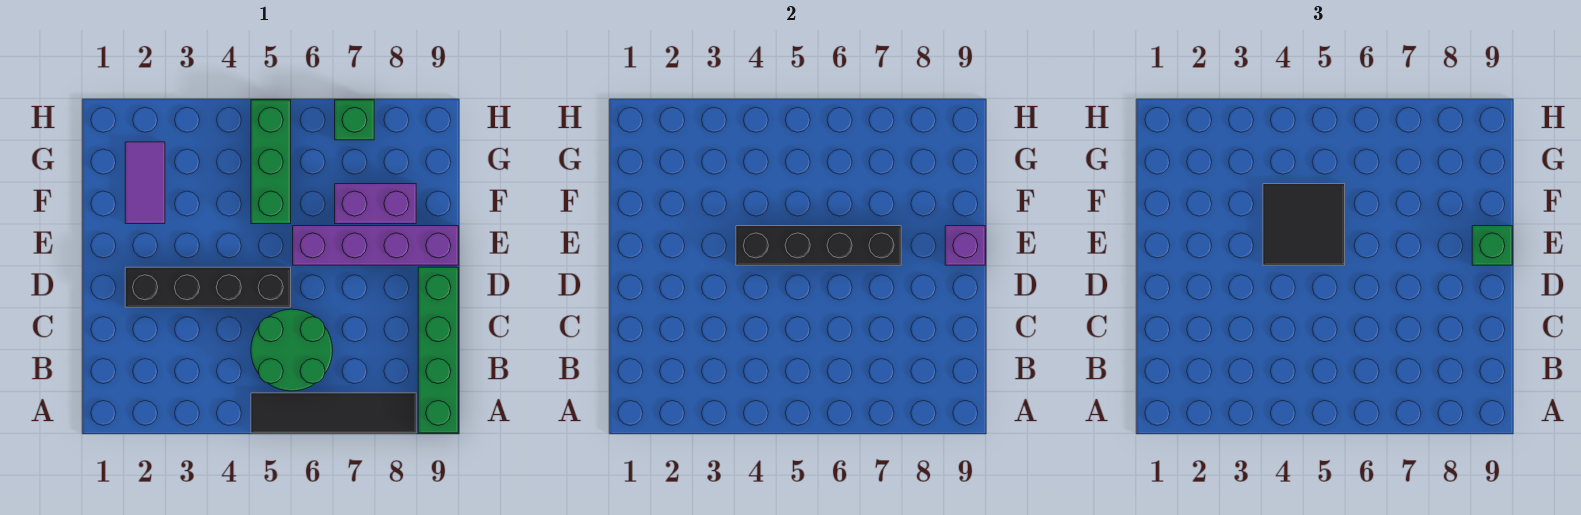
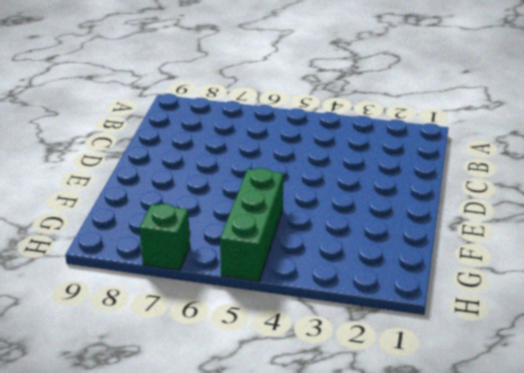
none -> black 1x4 tile [251,393,416,433]
none -> green 1x4 brick [418,267,458,433]
none -> green 2x2 round brick [251,309,333,391]

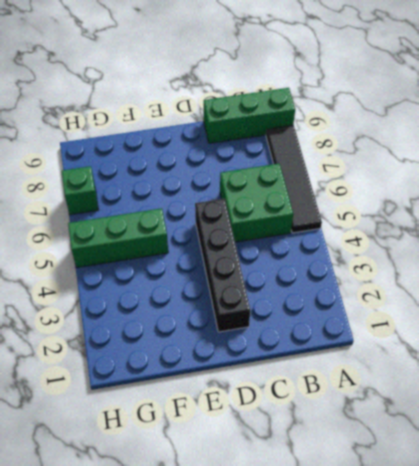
green 1x3 brick [204,88,295,143] -> green 1x4 brick [418,267,458,433]
green 2x2 brick [220,163,293,242] -> green 2x2 round brick [251,309,333,391]
none -> purple 1x4 brick [293,226,458,265]
none -> purple 1x2 tile [125,142,165,224]
none -> purple 1x2 brick [335,184,416,224]

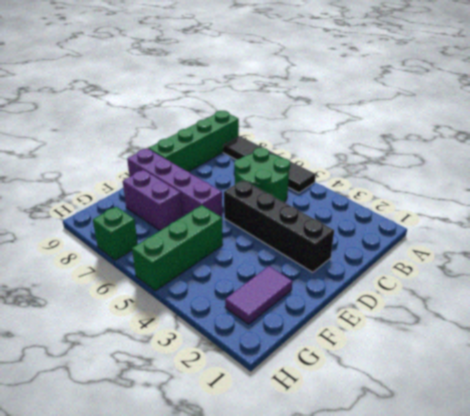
none -> black 1x4 brick [736,226,901,265]
none -> purple 1x1 brick [945,226,985,265]
none -> black 2x2 tile [1263,184,1345,265]

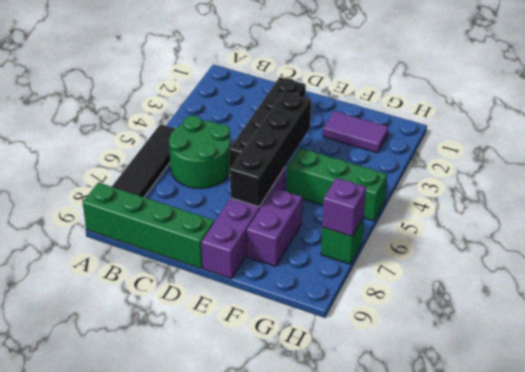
purple 1x1 brick [322,178,366,236] -> purple 1x1 brick moved to [945,226,985,265]
none -> black 2x2 tile [1263,184,1345,265]
none -> green 1x1 brick [1472,226,1512,265]

